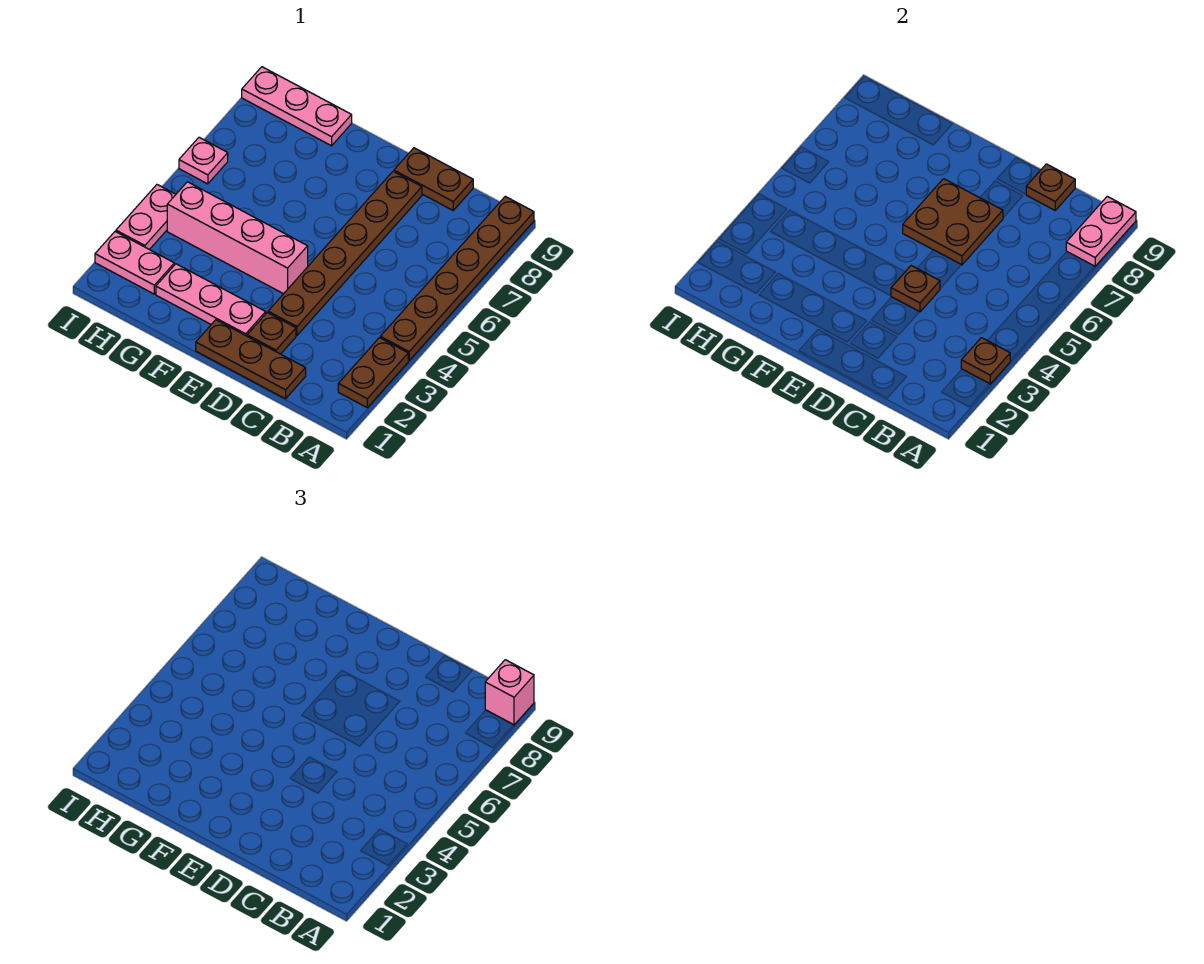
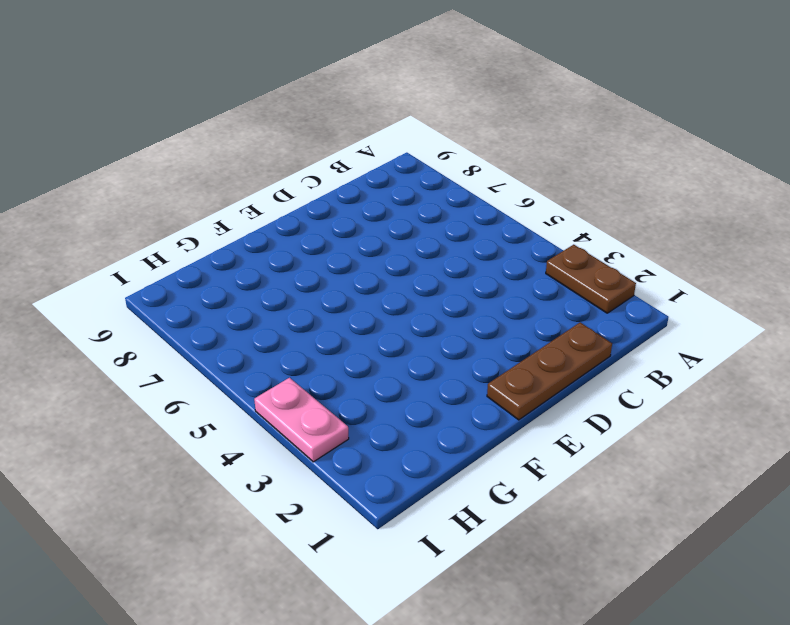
none -> brown 1x6 plate [380,196,534,360]
none -> brown 1x2 plate [394,148,473,210]
none -> brown 1x1 plate [247,313,296,354]

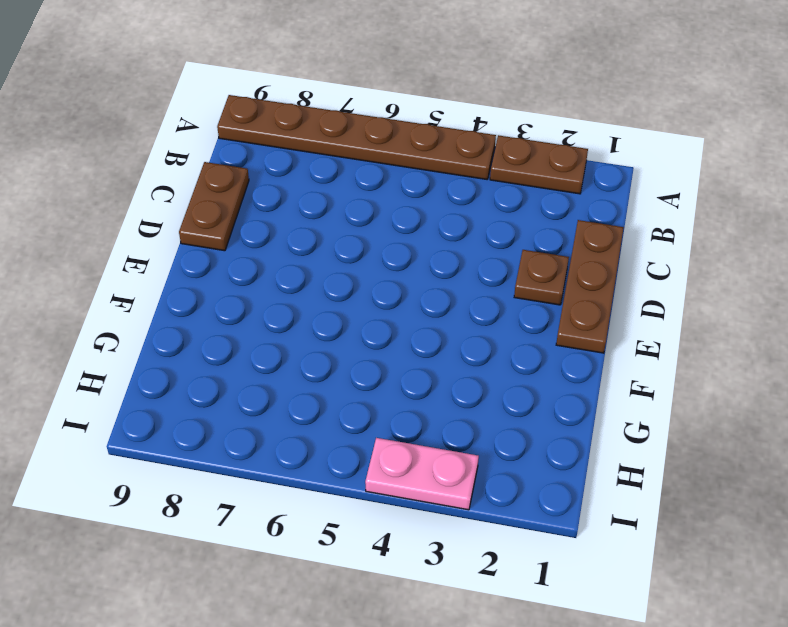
none -> brown 1x6 plate [268,171,422,335]
none -> pink 1x3 plate [156,264,266,336]
none -> pink 1x4 brick [167,182,308,294]

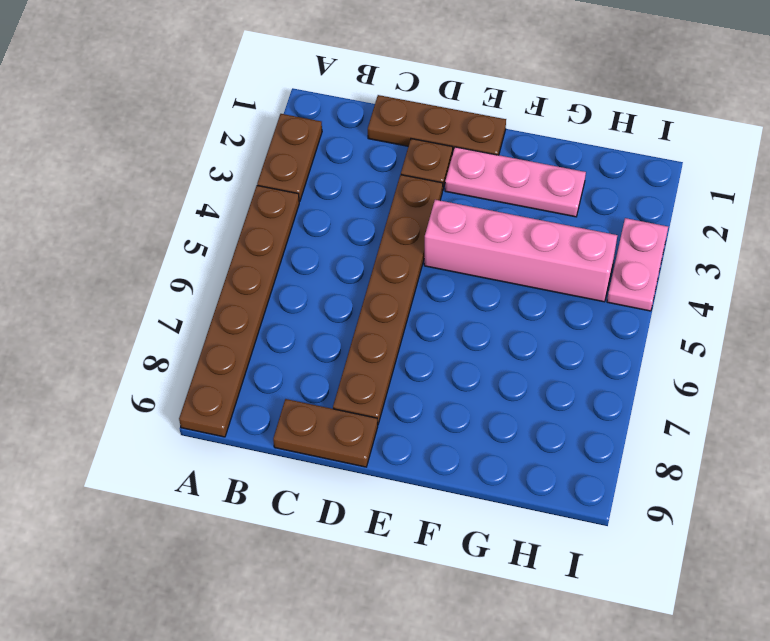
none -> pink 1x3 plate [242,67,352,146]
none -> pink 1x2 plate [95,232,174,294]
none -> pink 1x1 plate [179,137,228,184]

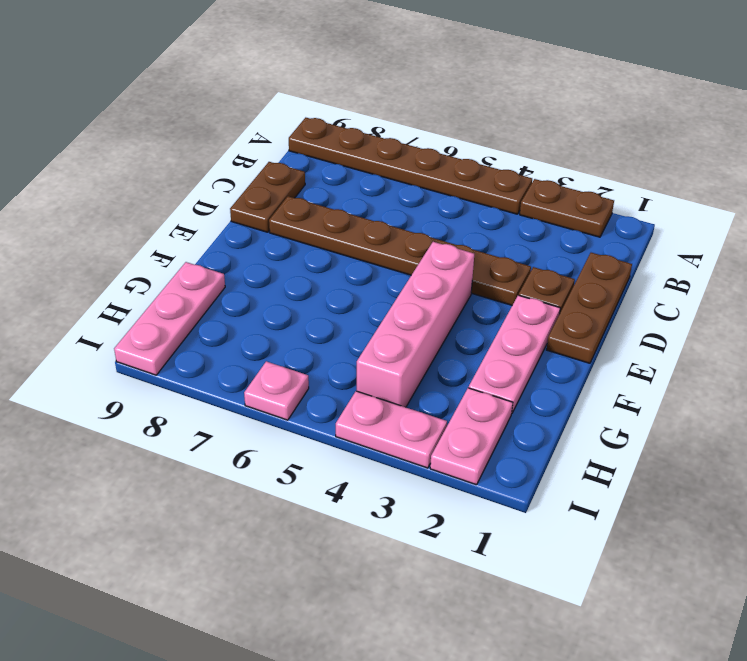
none -> brown 1x1 plate [961,338,1010,384]
none -> pink 1x2 plate [1066,196,1136,266]
none -> brown 1x1 plate [1026,164,1075,210]

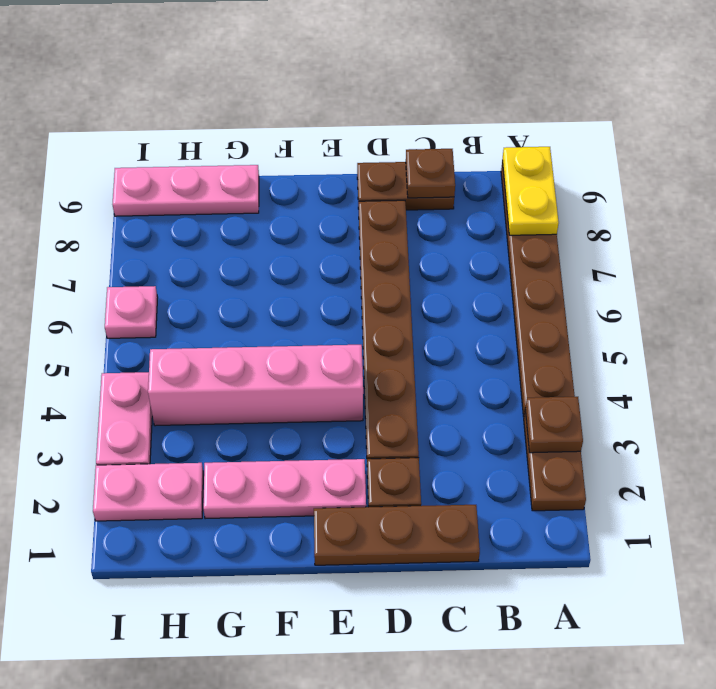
yellow 1x2 plate [502,147,559,235] -> pink 1x2 plate [1066,196,1136,266]
none -> brown 1x1 plate [891,266,940,312]
none -> brown 2x2 plate [903,179,1003,265]
none -> pink 1x1 brick [485,660,534,725]

